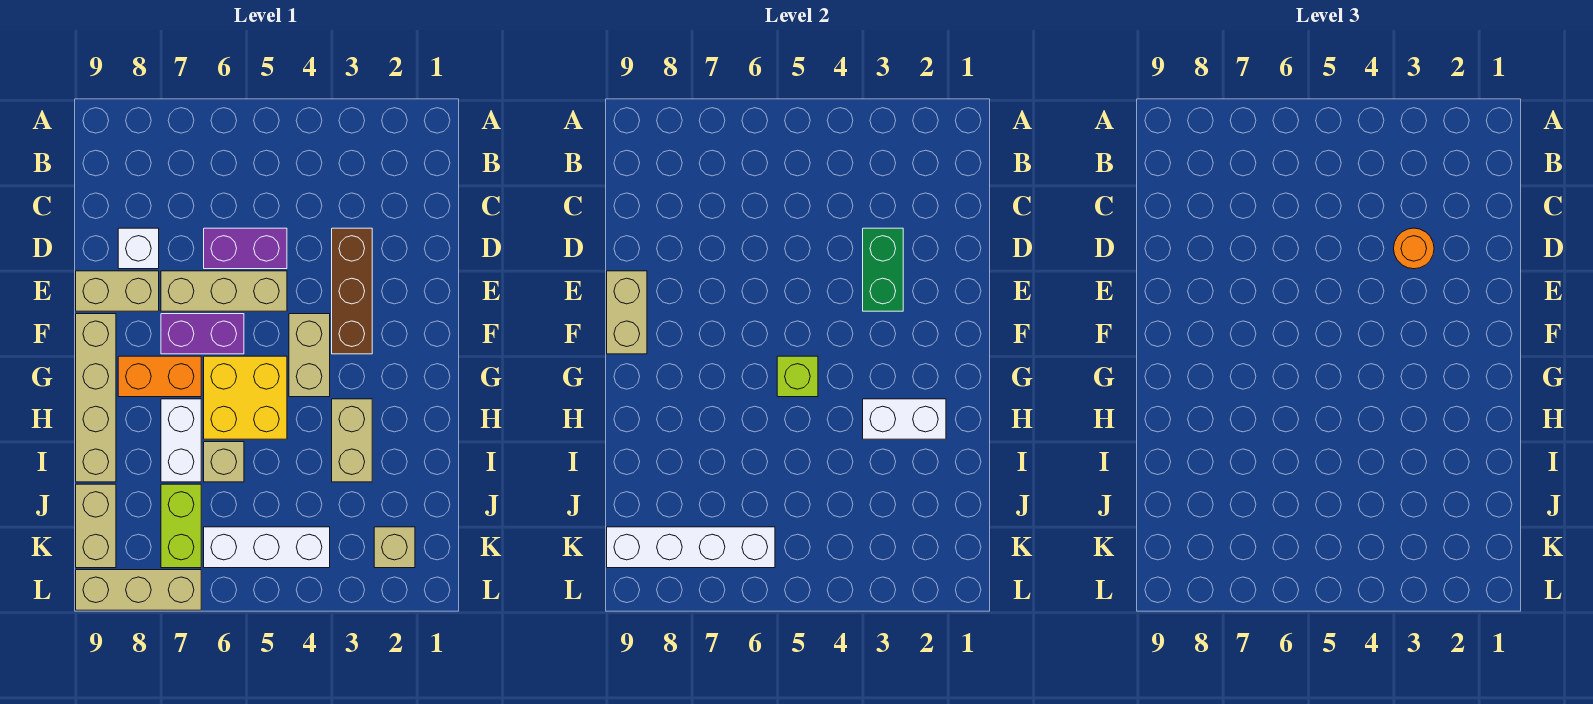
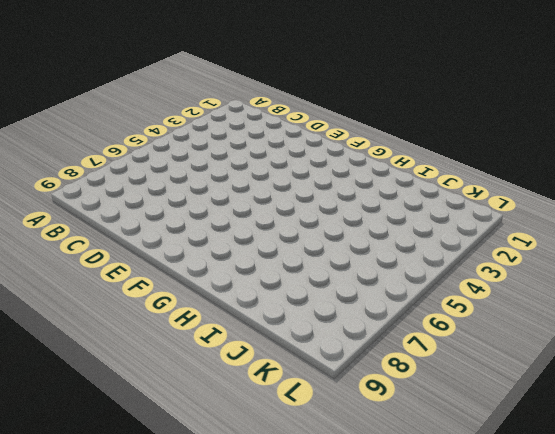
none -> brown 1x3 brick [332,228,372,354]
none -> purple 1x2 brick [204,228,287,269]
none -> white 1x1 brick [118,228,159,269]

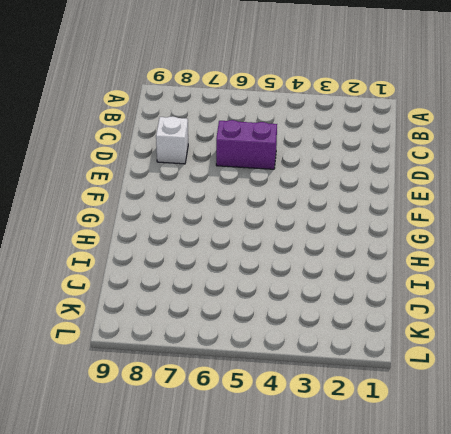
none -> brown 1x3 brick [332,228,372,354]
none -> tan 1x3 brick [161,271,287,311]
none -> tan 1x2 brick [76,271,159,311]

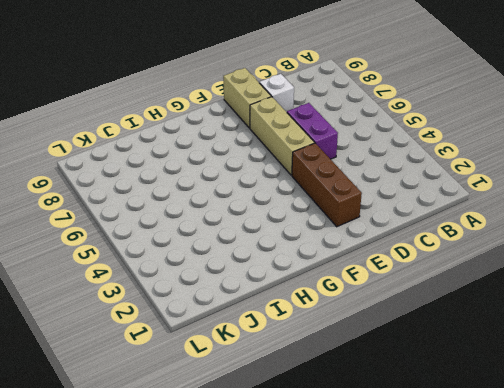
brown 1x3 brick [292,143,362,227] -> brown 1x3 brick turned to [332,228,372,354]
none -> tan 1x2 brick [289,314,330,397]
none -> purple 1x2 brick [161,314,244,354]
none -> tan 1x4 brick [76,314,116,482]

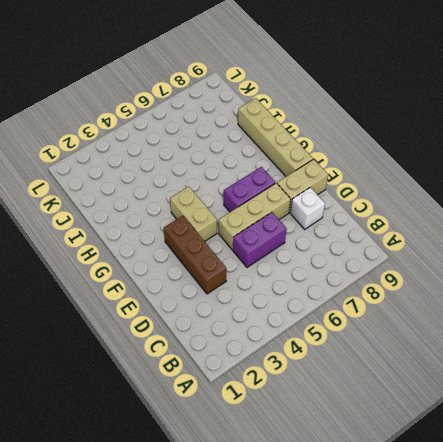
none -> yellow 2x2 brick [204,356,287,439]
none -> orange 1x2 brick [118,356,201,397]
none -> tan 1x2 brick [332,399,372,482]

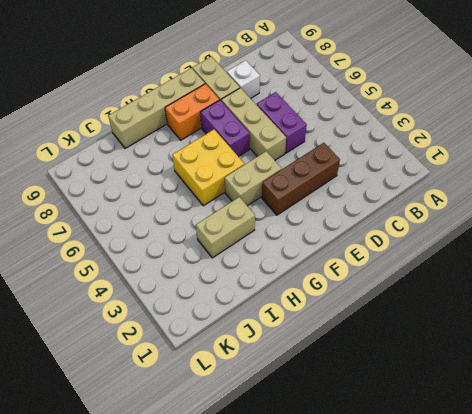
orange 1x2 brick [165,84,219,140] -> orange 1x2 brick turned to [118,356,201,397]
none -> white 1x2 brick [161,399,201,482]
none -> tan 1x1 brick [204,442,244,482]
none -> lime 1x2 brick [161,484,201,568]

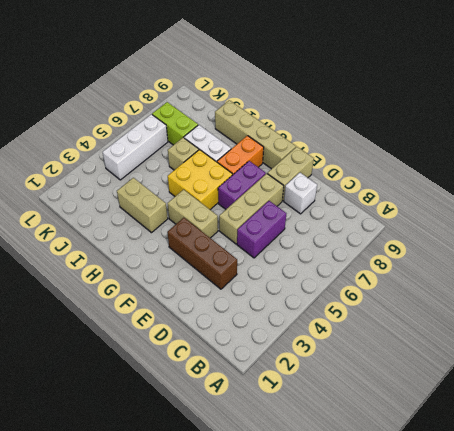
none -> tan 1x2 brick [76,484,116,568]
none -> tan 1x1 brick [374,527,415,568]
none -> tan 1x3 brick [76,570,201,610]

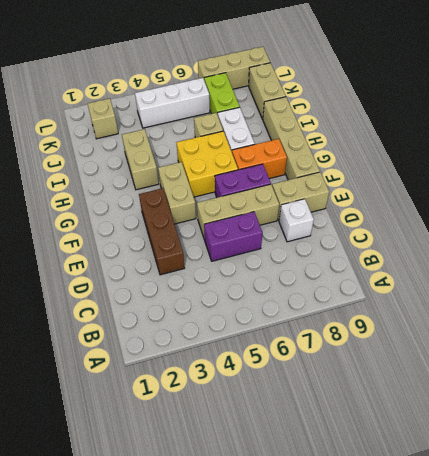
none -> green 1x2 brick [863,228,903,311]
none -> tan 1x2 brick [607,271,647,354]
none -> lime 1x1 brick [777,356,818,397]

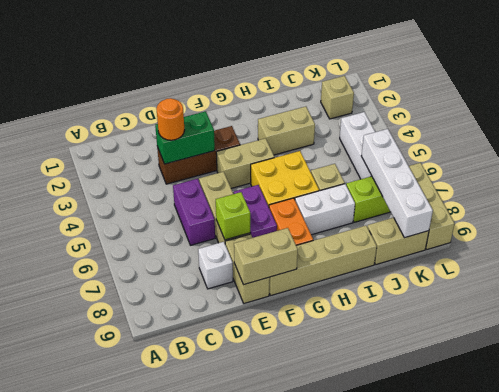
lime 1x1 brick [216,192,250,240] -> lime 1x1 brick moved to [777,356,818,397]
none -> white 1x2 brick [863,399,946,439]

